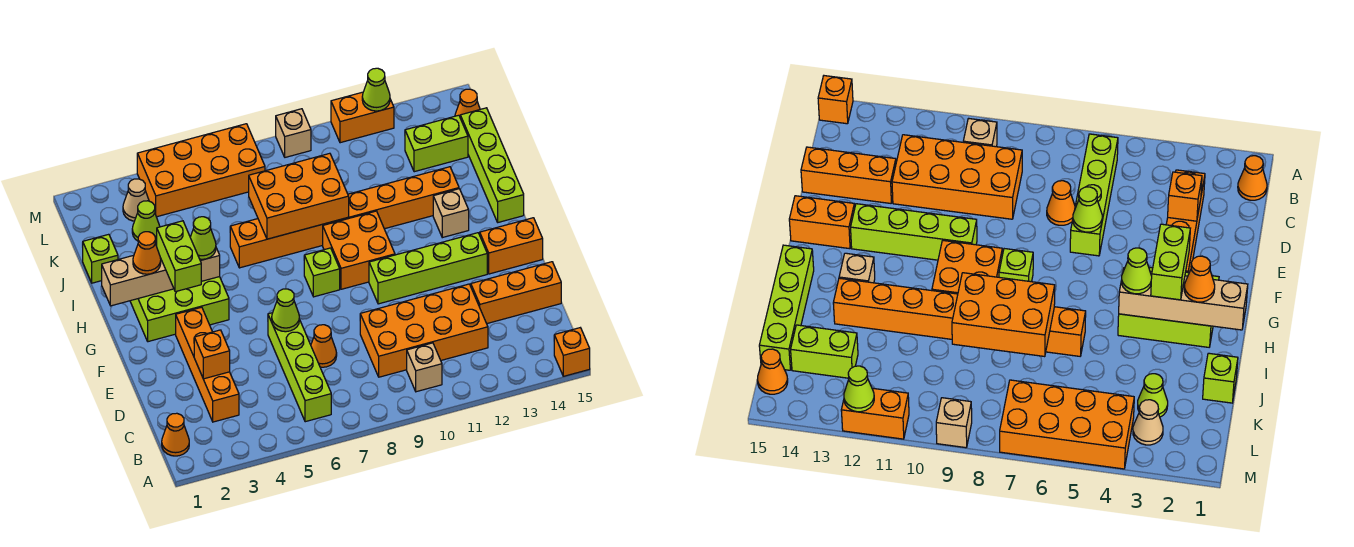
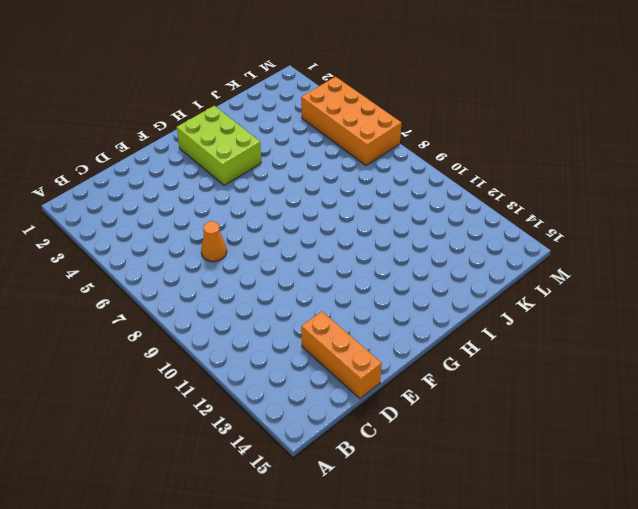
none -> orange 1x1 brick [554,328,590,376]
none -> orange 1x1 cone [162,413,189,456]
none -> lime 1x4 brick [268,313,331,422]
none -> tan 1x1 brick [407,343,442,392]

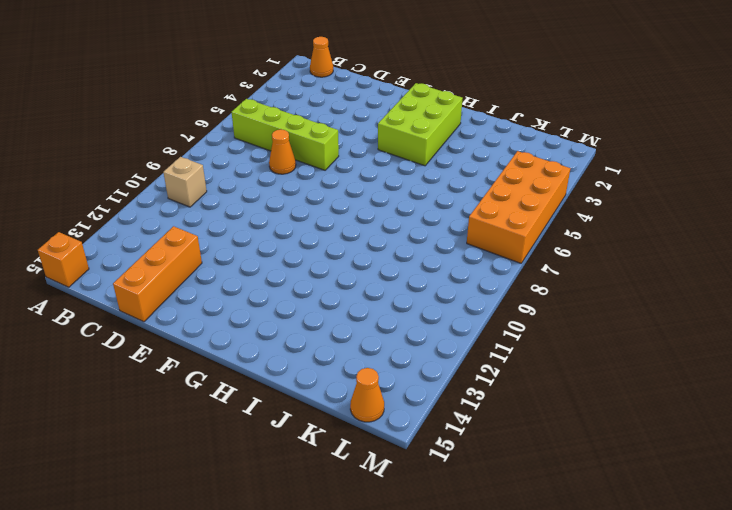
none -> orange 1x4 brick [176,307,239,422]
none -> orange 2x4 brick [360,284,488,377]
none -> lime 1x4 brick [369,233,487,304]
none -> orange 1x2 brick [480,218,543,274]

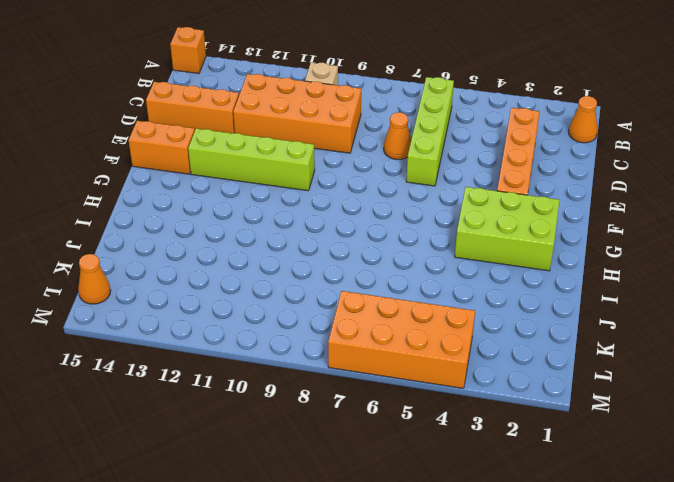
none -> lime 1x1 brick [304,248,340,297]
none -> orange 2x2 brick [323,211,395,289]
none -> tan 1x1 brick [433,189,469,238]
none -> lime 1x4 brick [460,108,524,222]

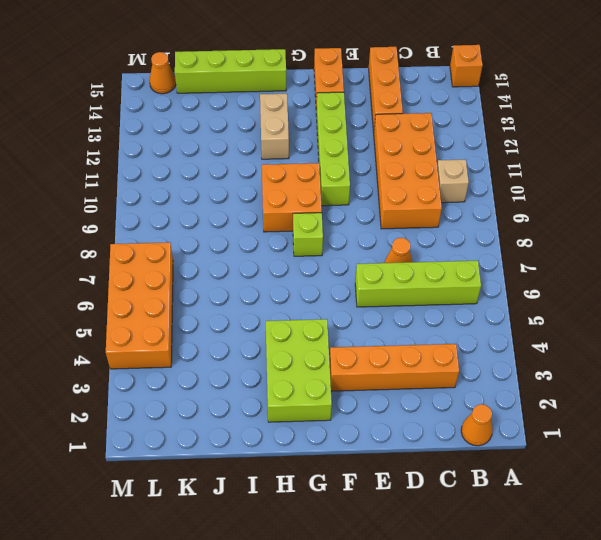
tan 1x2 brick [260,94,289,159] -> tan 1x1 brick [433,189,469,238]
none -> orange 1x8 brick [230,167,459,268]
none -> lime 1x1 brick [83,234,118,283]
none -> lime 1x1 cone [132,201,160,241]
none -> lime 1x2 brick [405,115,468,172]

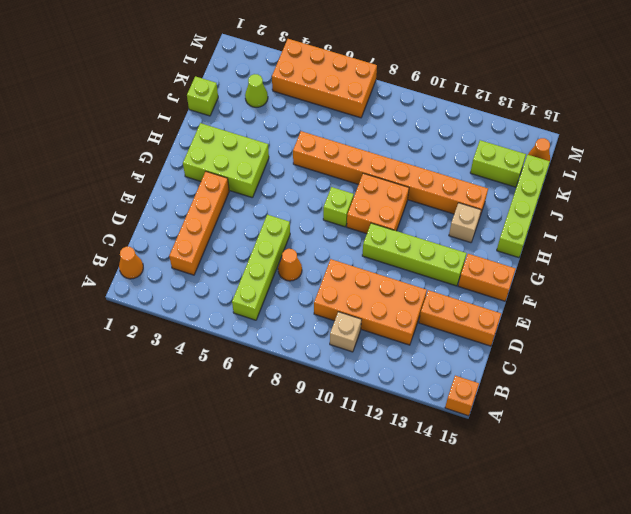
none -> tan 1x1 cone [123,179,149,221]
none -> tan 1x1 brick [276,109,311,157]
none -> orange 1x2 brick [331,92,394,143]
none -> orange 1x1 brick [194,330,230,379]

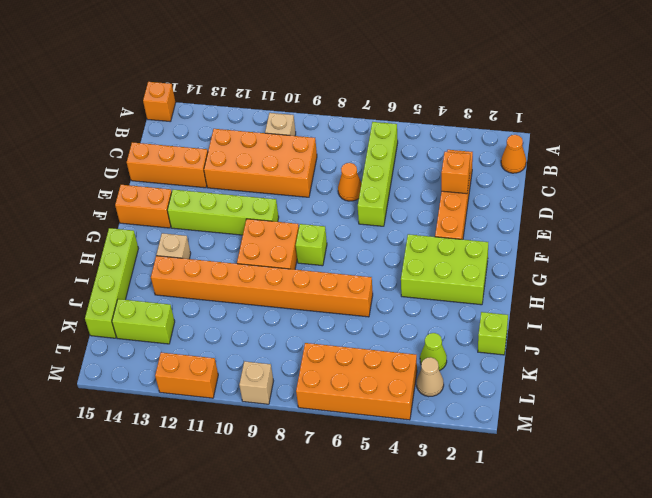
none -> orange 1x1 cone [455,89,480,116]
none -> lime 1x1 cone [272,289,299,332]
none -> tan 1x4 brick [102,248,220,306]
none -> orange 2x3 brick [249,153,349,239]

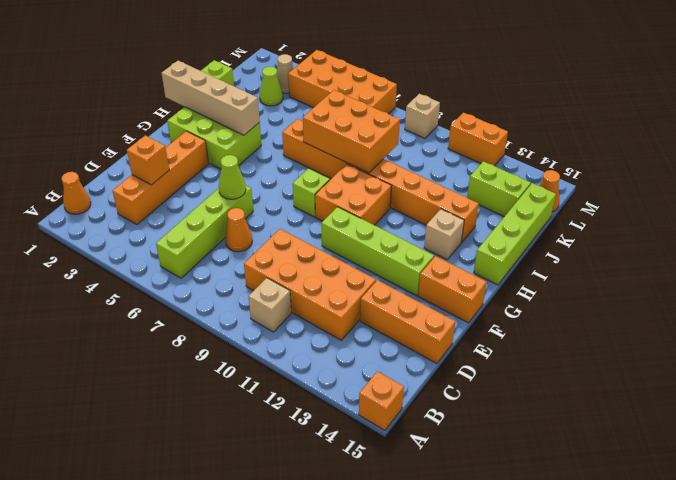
none -> lime 1x1 cone [362,68,390,111]
none -> lime 1x2 brick [157,221,201,292]
none -> orange 1x1 cone [133,232,161,274]
none -> lime 1x1 cone [190,217,216,259]

